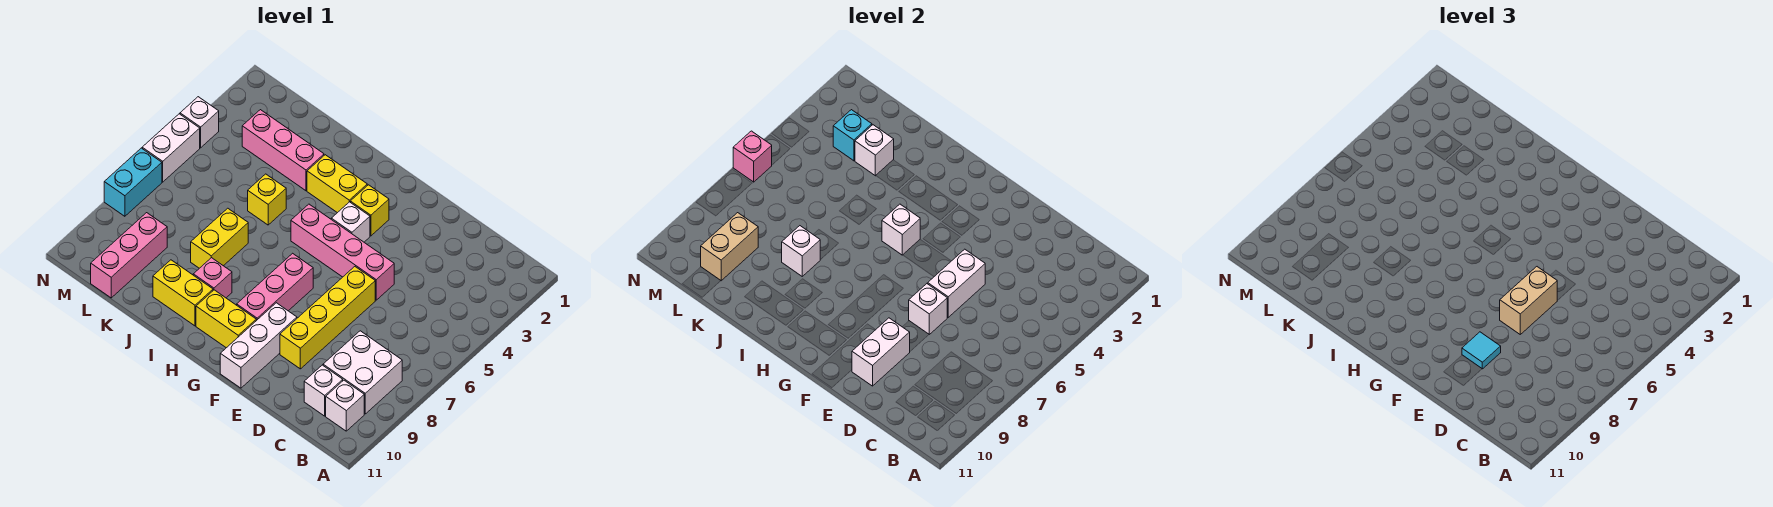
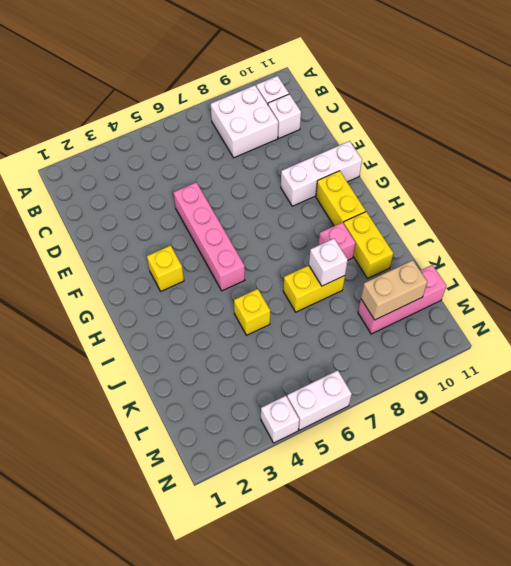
none -> yellow 1x4 brick [280,267,375,369]
none -> white 1x1 brick [331,202,370,242]
none -> pink 1x3 brick [237,253,313,321]
none -> yellow 1x2 brick [307,155,367,213]

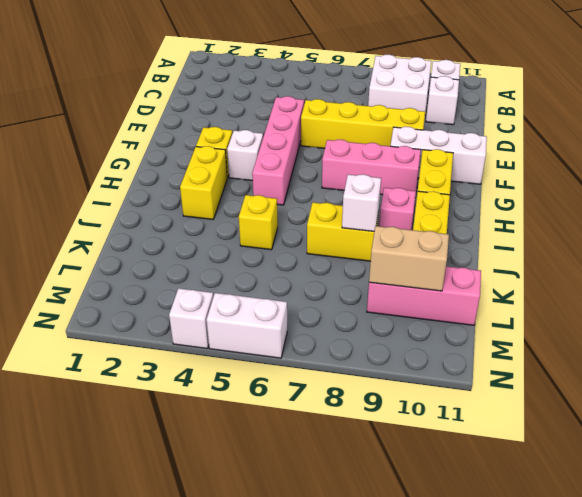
none -> pink 1x3 brick [242,110,324,191]
none -> cyan 1x2 brick [104,148,162,216]
none -> white 1x2 brick [928,249,985,317]
none -> white 1x1 brick [909,284,947,334]

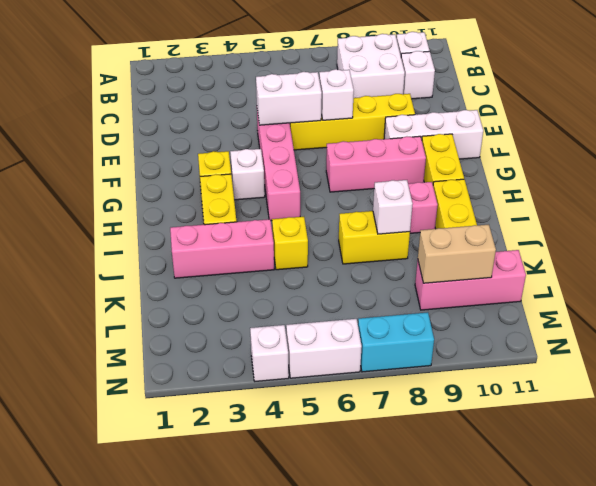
pink 1x3 brick [170,219,274,278] -> pink 1x3 brick turned to [242,110,324,191]
none -> white 1x2 brick [852,318,910,386]
none -> white 1x1 brick [882,204,920,255]
none -> white 1x1 brick [855,125,894,176]
none -> cyan 1x1 brick [833,110,872,161]

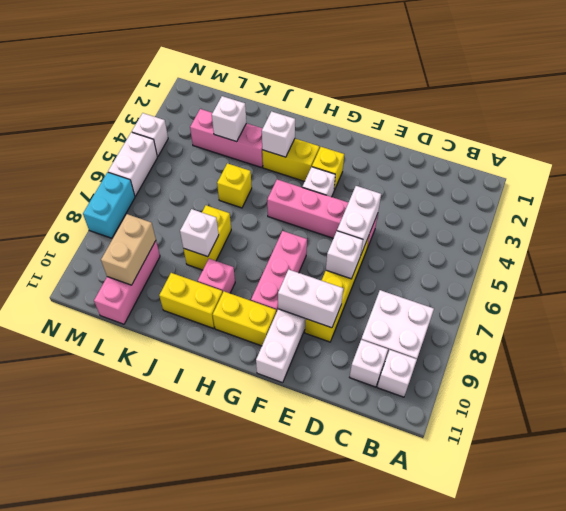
white 1x2 brick [278,270,343,328] -> white 1x2 brick turned to [852,318,910,386]
white 1x1 brick [262,111,295,157] -> white 1x1 brick moved to [882,204,920,255]
none -> cyan 1x1 brick [833,110,872,161]
none -> pink 1x1 brick [733,131,772,182]
none -> tan 1x2 brick [1500,267,1557,334]
none -> cyan 1x1 tile [1462,332,1501,369]

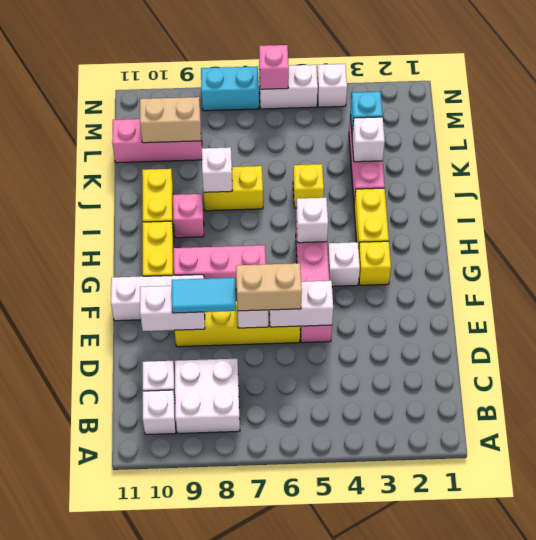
cyan 1x2 tile [172,278,236,313] -> cyan 1x1 tile [1462,332,1501,369]

